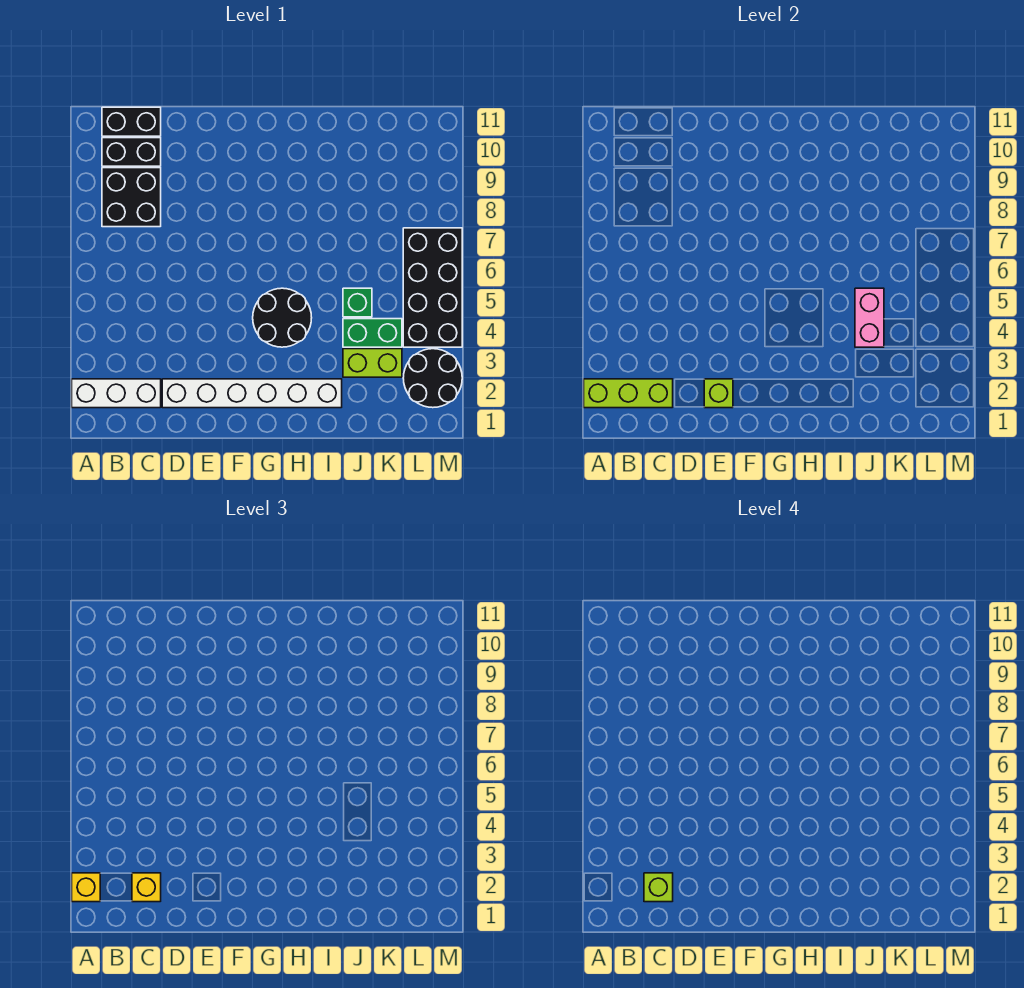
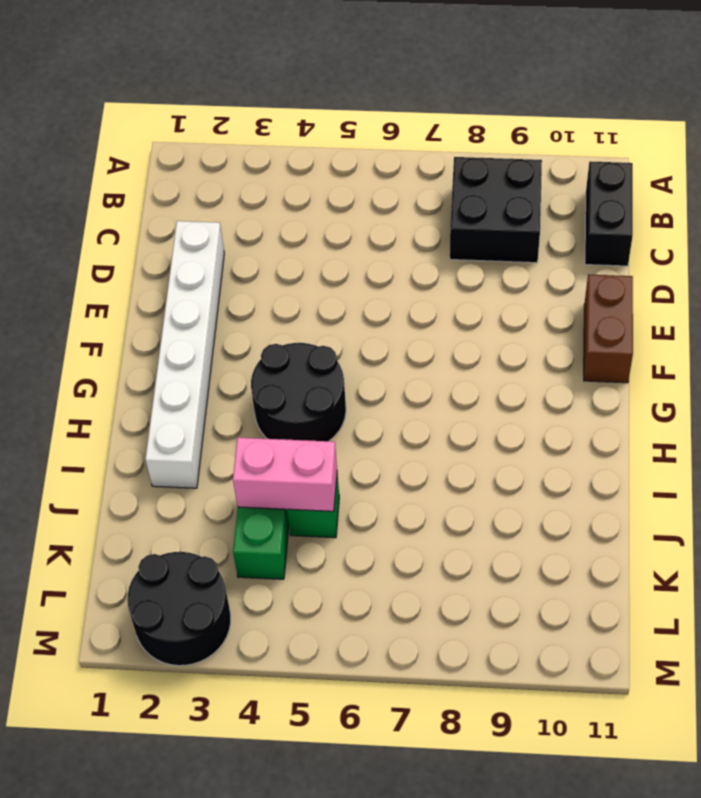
brown 1x2 brick [584,274,633,383] -> none
none -> white 1x3 brick [72,379,161,408]
none -> black 1x2 brick [102,138,161,166]
none -> lime 1x2 brick [343,349,402,377]

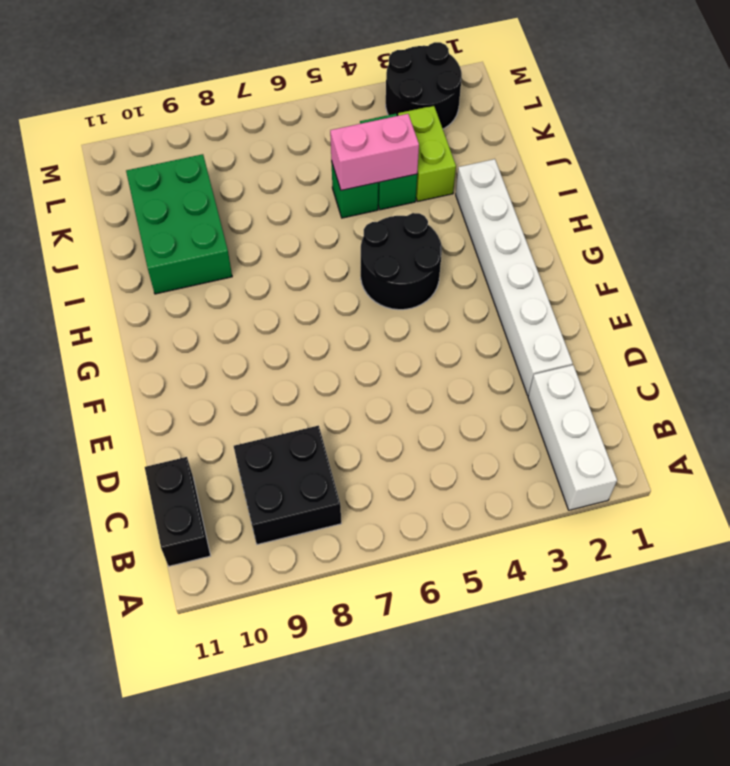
green 2x3 brick [126,154,232,294] -> none
none -> black 1x2 brick [102,138,161,166]
none -> black 2x4 brick [403,228,462,347]
none -> lime 1x3 brick [584,379,673,408]

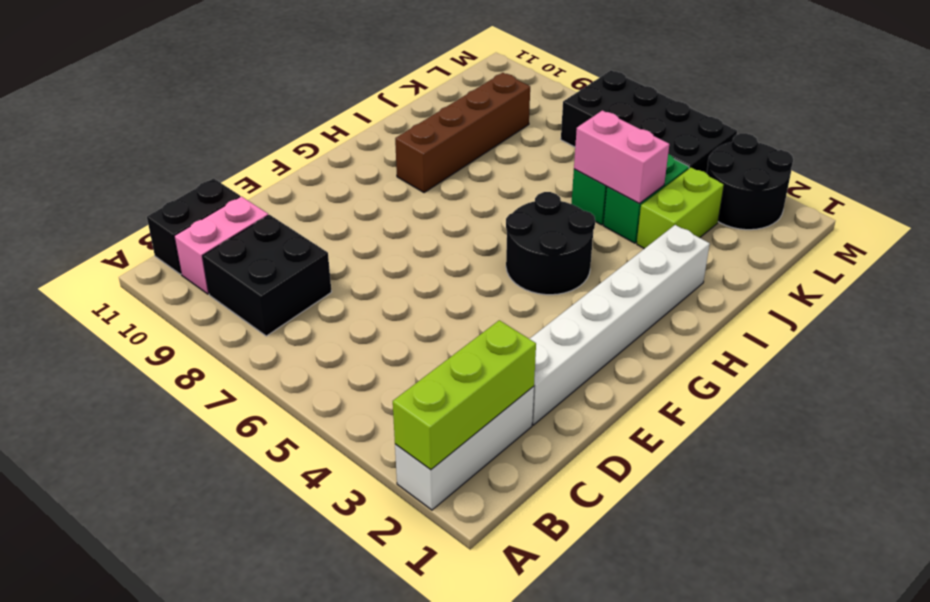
pink 1x2 brick [174,196,268,294] -> black 1x2 brick [102,138,161,166]
brown 1x4 brick [395,73,530,193] -> none
none -> lime 1x1 brick [704,379,733,408]
none -> yellow 1x1 brick [72,873,100,902]
none -> yellow 1x1 brick [132,873,161,902]

